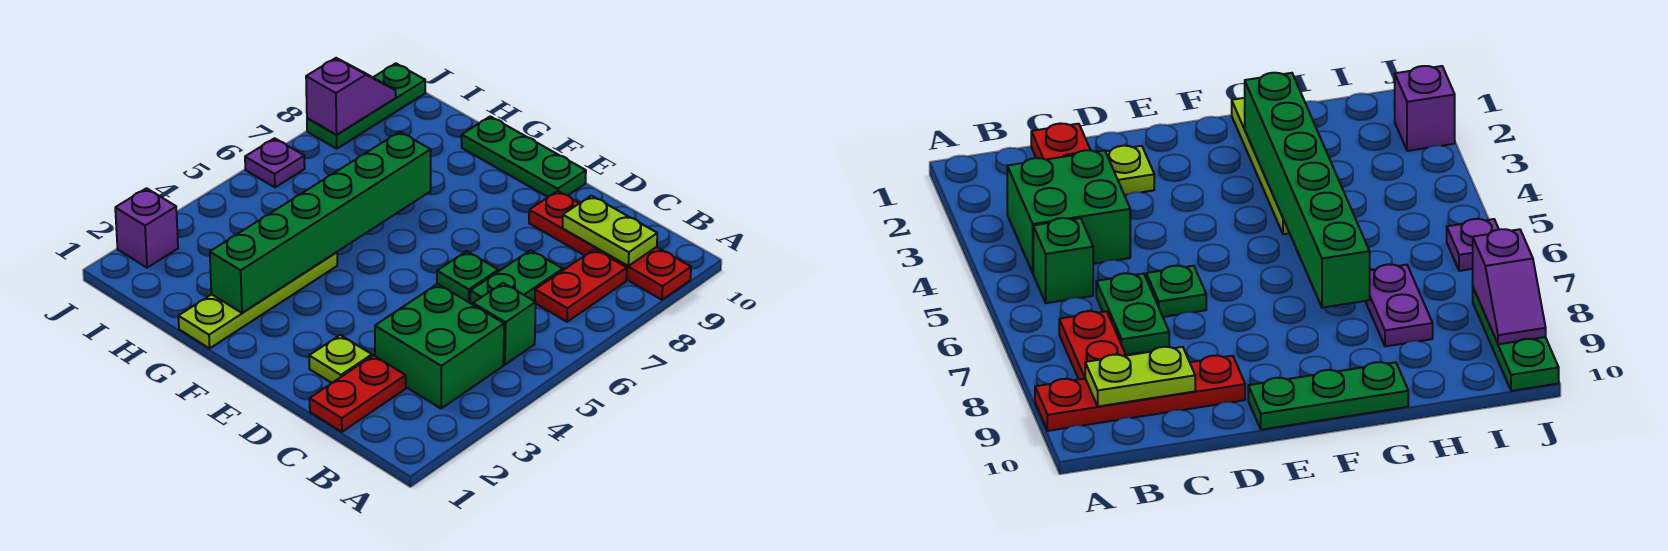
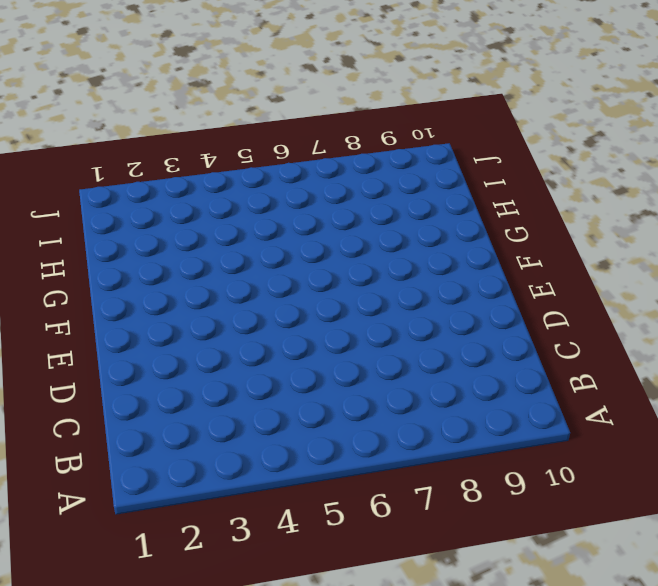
none -> red 1x4 plate [529,191,691,300]
none -> green 2x2 brick [375,284,504,408]
none -> green 1x1 brick [473,283,536,365]

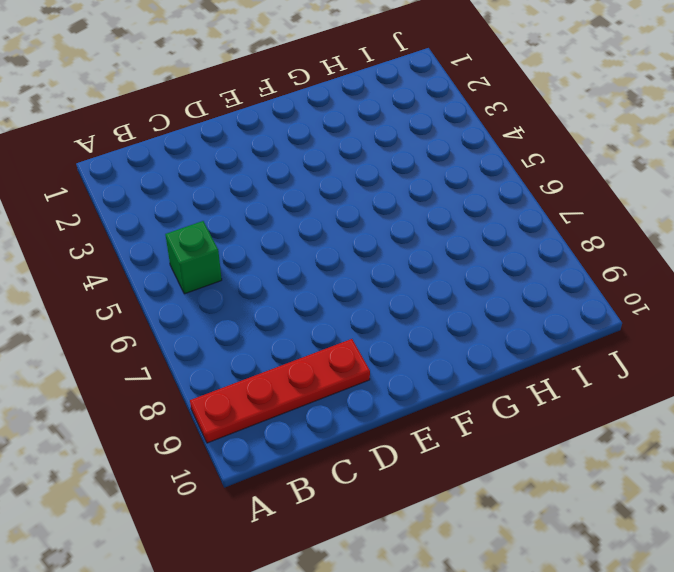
none -> green 2x2 brick [375,284,504,408]
none -> red 1x2 plate [535,249,627,322]
none -> red 1x2 plate [310,355,406,432]

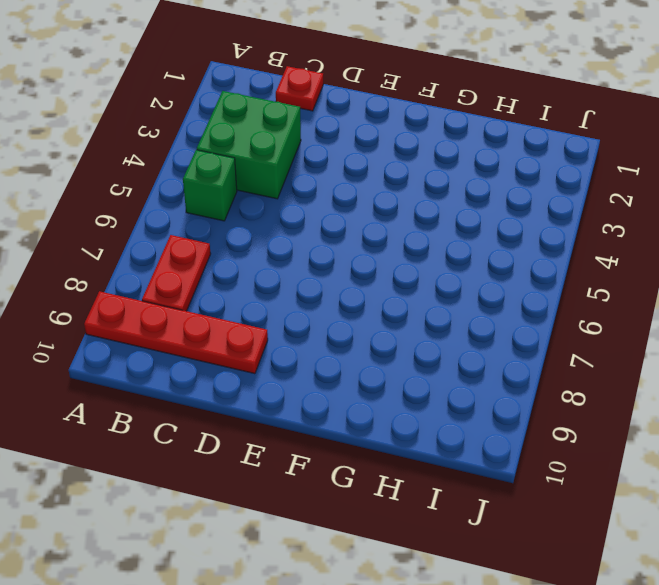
red 1x1 plate [276,66,323,111] -> red 1x2 plate [310,355,406,432]
none -> green 1x2 plate [470,250,563,305]
none -> lime 1x1 plate [309,335,372,383]
none -> green 1x1 plate [437,251,498,303]

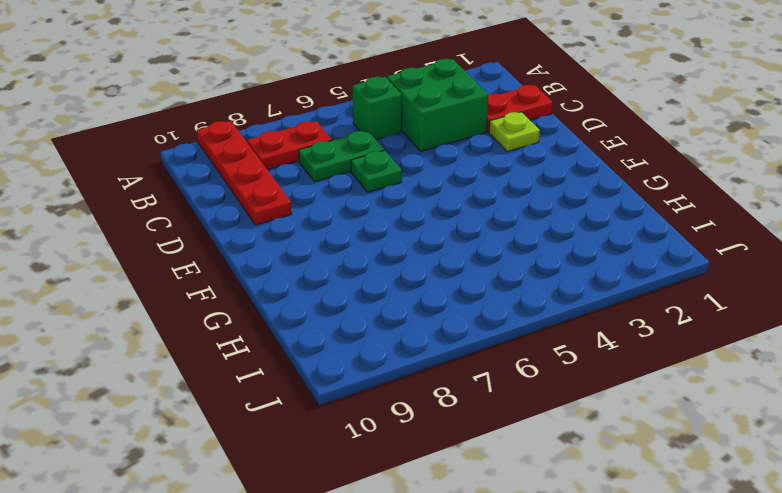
none -> green 1x3 plate [462,117,586,197]
none -> lime 1x4 plate [178,252,337,348]
none -> purple 1x2 plate [1365,264,1433,346]

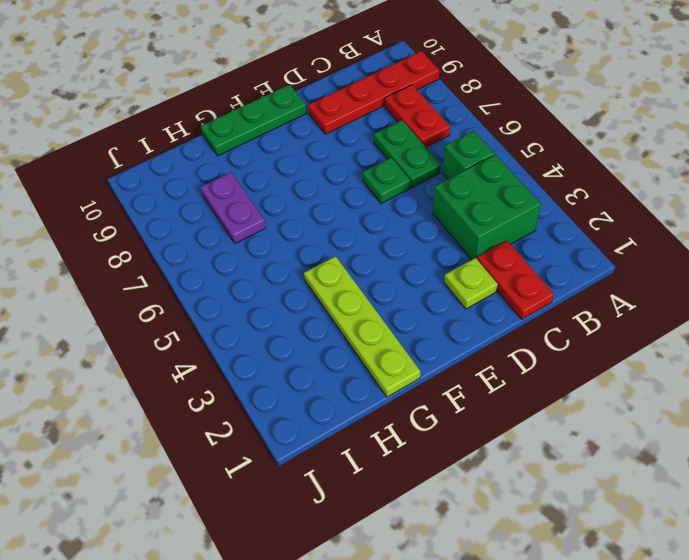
none -> purple 1x1 brick [115,188,178,268]
none -> purple 1x1 plate [245,138,305,187]
none -> green 1x3 plate [307,63,425,149]

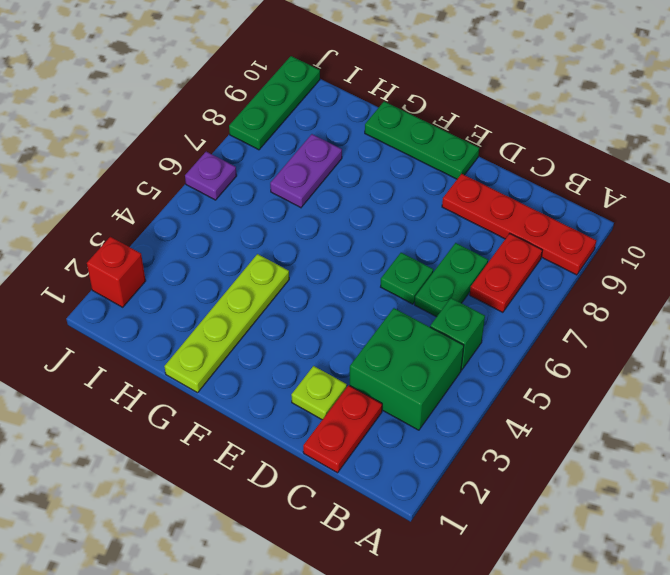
red 1x1 brick [87,237,146,307] -> purple 1x1 brick [115,188,178,268]
none -> lime 1x2 plate [563,196,657,266]
none -> green 1x6 brick [210,132,431,313]
none -> purple 1x2 slope [306,58,396,135]

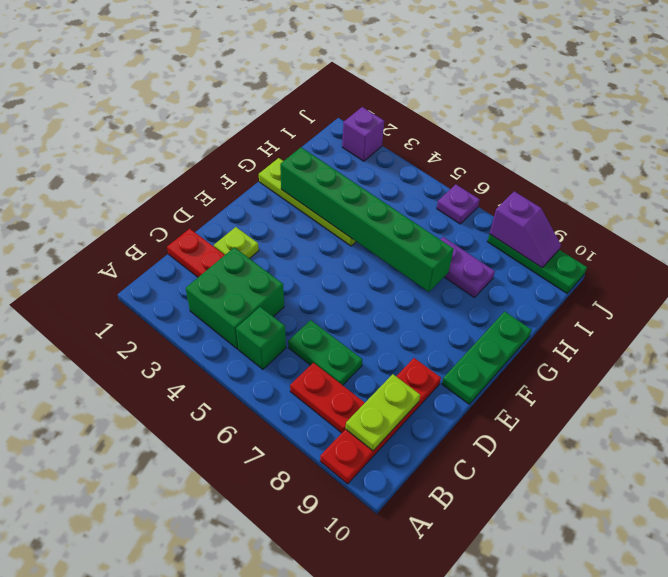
none -> green 1x1 plate [437,251,498,303]

